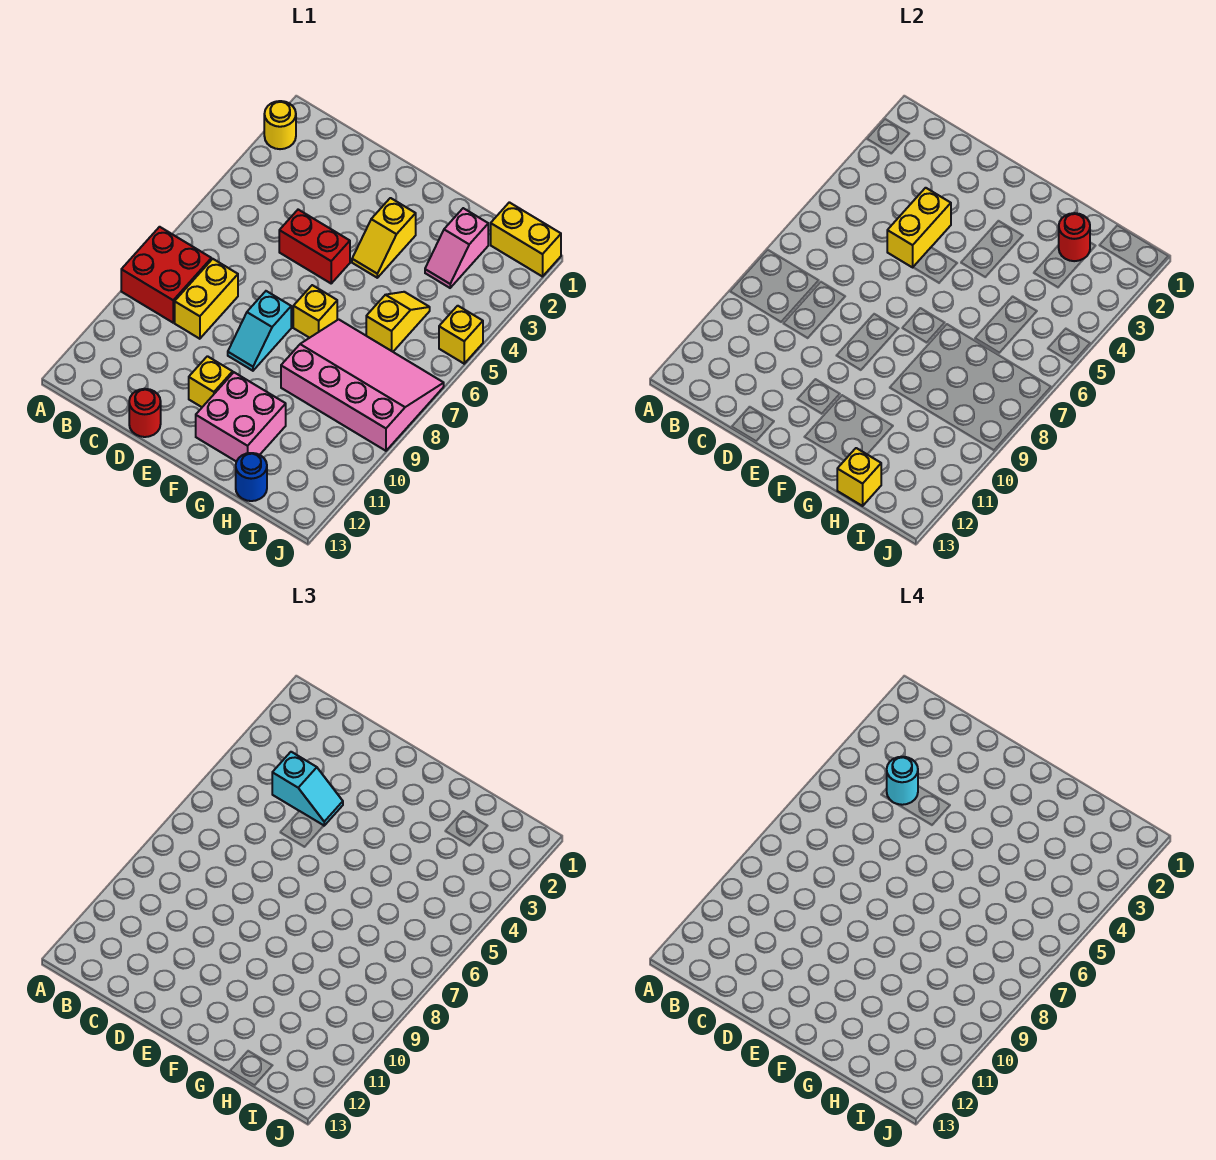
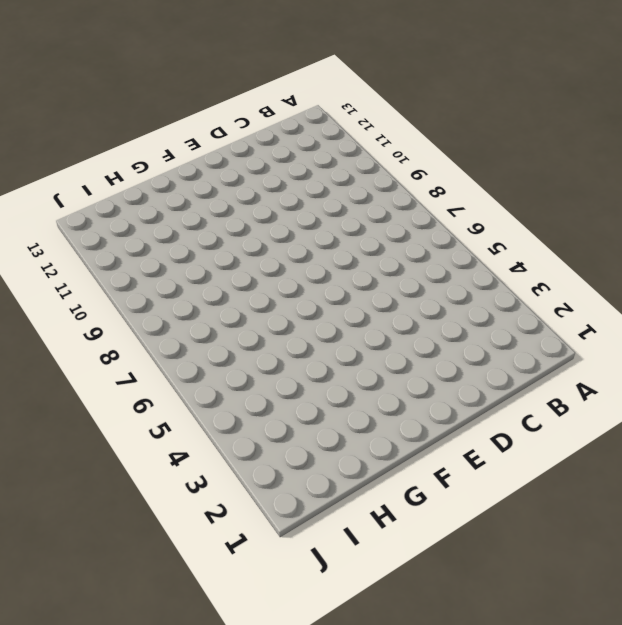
none -> yellow 1x1 round brick [264,101,296,149]
none -> red 2x2 brick [121,227,211,323]
none -> yellow 1x2 brick [175,259,238,339]

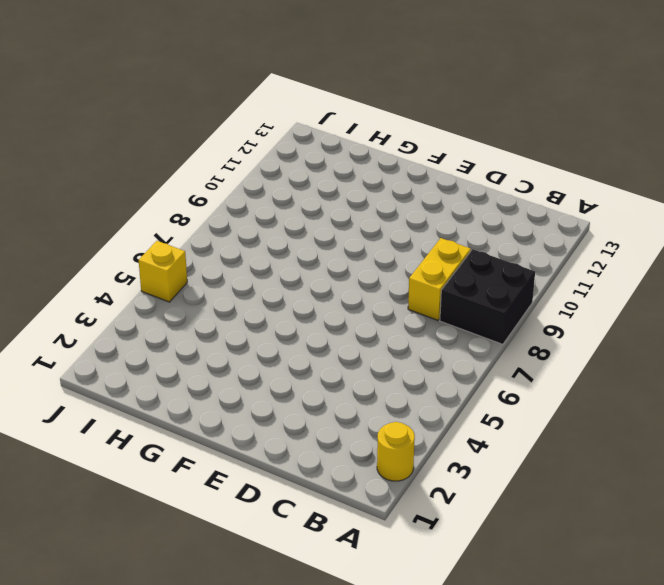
black 2x2 brick [440,249,535,344] -> red 2x2 brick [121,227,211,323]
none -> red 1x2 brick [279,210,350,283]
none -> red 1x1 round brick [129,389,161,437]
none -> cyan 1x2 slope [228,291,291,371]

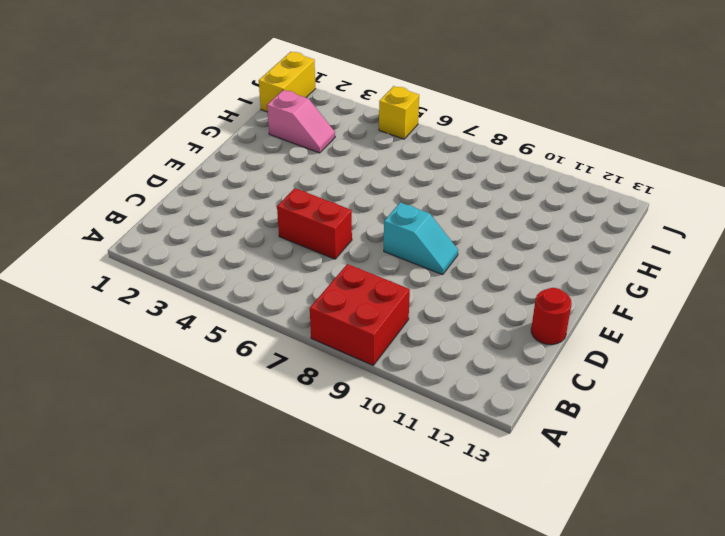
red 1x2 brick [277,188,352,259] -> red 1x2 brick turned to [279,210,350,283]
none -> yellow 1x1 round brick [264,101,296,149]
none -> yellow 1x2 brick [175,259,238,339]
none -> yellow 1x1 brick [189,356,233,407]

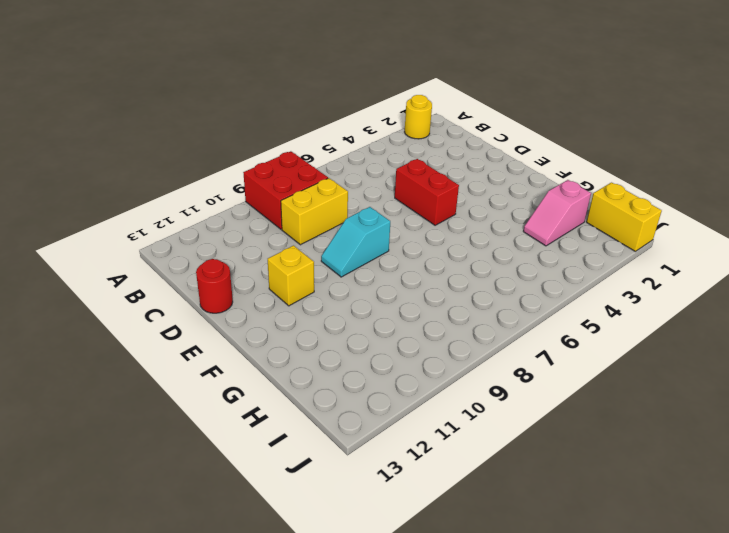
none -> yellow 1x2 slope [352,198,416,278]
none -> yellow 1x1 brick [293,285,337,338]
none -> pink 2x2 brick [196,372,286,462]

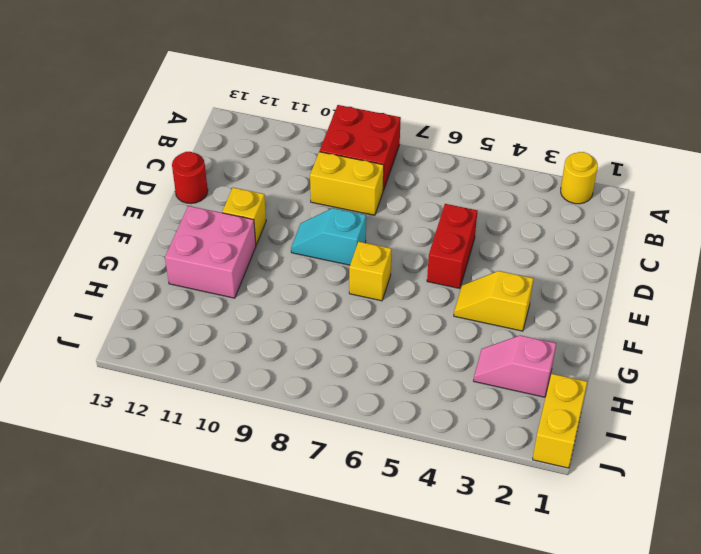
none -> pink 3x4 slope [281,319,444,451]
none -> yellow 1x2 slope [366,292,430,352]
none -> blue 1x1 round brick [236,453,267,501]

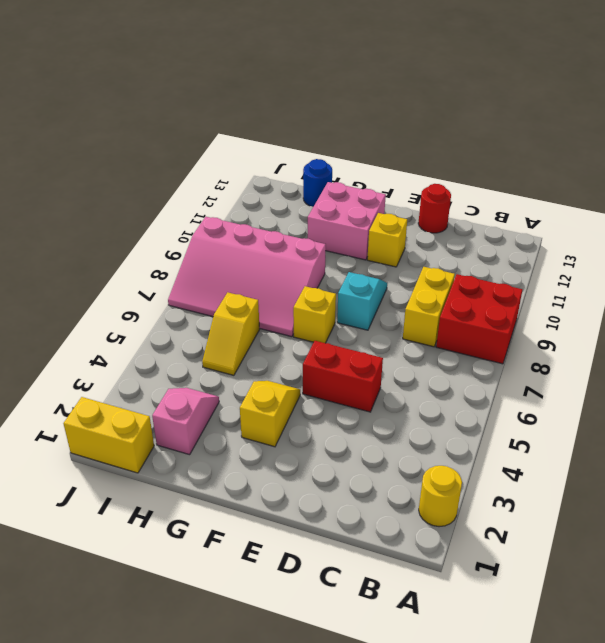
none -> yellow 1x1 brick [439,306,483,364]
none -> yellow 1x2 brick [887,188,951,267]
none -> red 1x1 round brick [1059,213,1090,261]

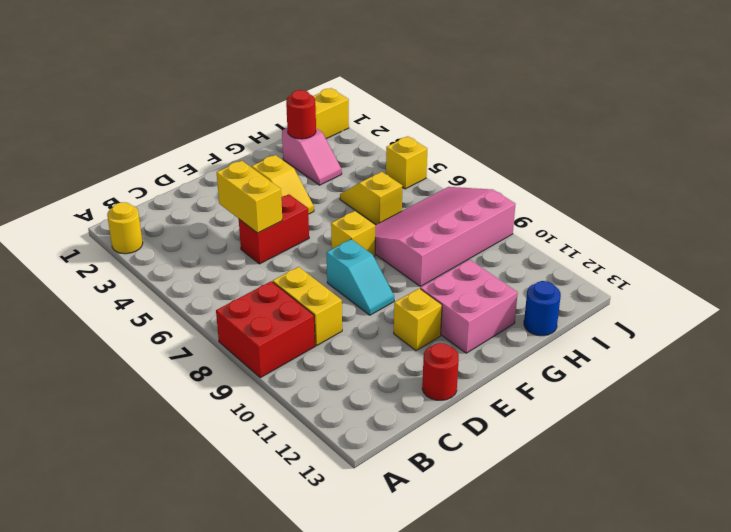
none -> yellow 1x1 brick [837,448,881,506]
none -> cyan 1x2 slope [272,752,343,826]
none -> cyan 1x1 round brick [887,757,918,805]

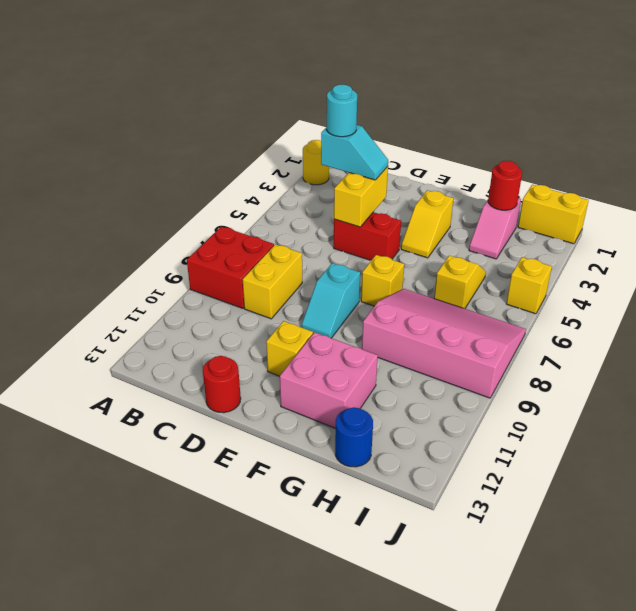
none -> yellow 1x1 brick [837,448,881,506]

